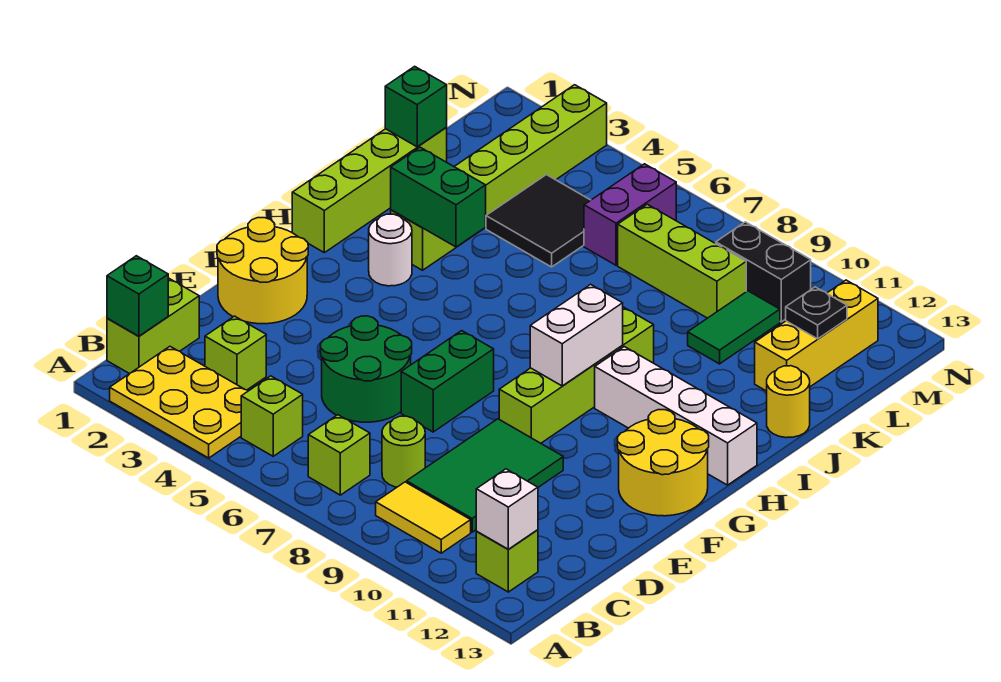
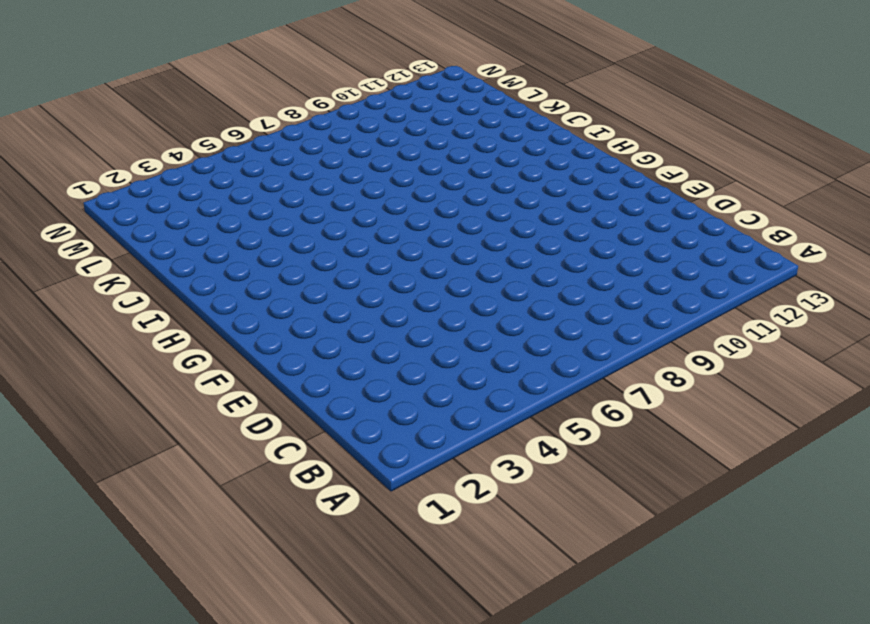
none -> yellow 2x3 plate [110,347,248,458]
none -> lime 1x2 brick [107,278,199,374]
none -> lime 1x1 brick [241,376,303,456]
none -> lime 1x1 brick [308,415,370,495]

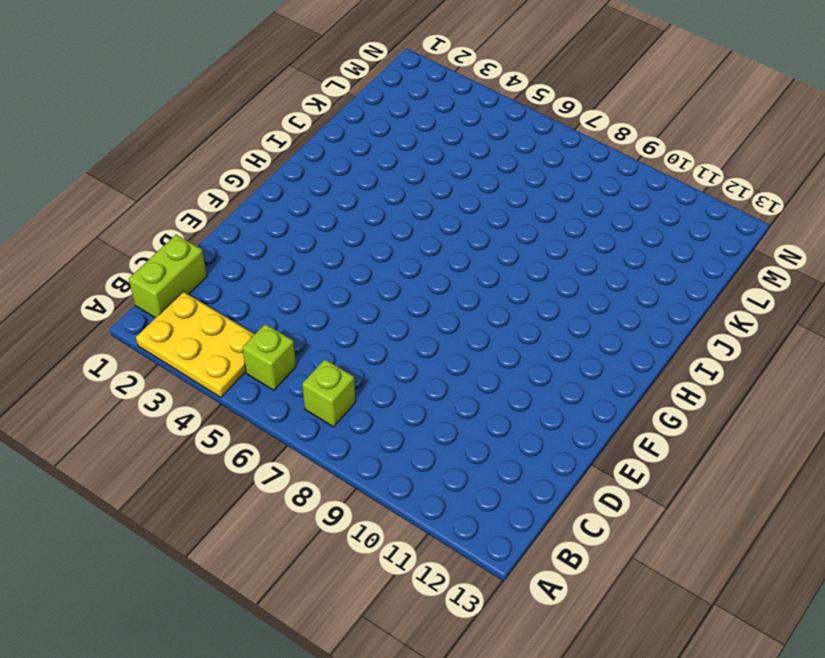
none -> yellow 1x2 tile [376,482,471,553]
none -> lime 1x1 brick [476,530,538,592]
none -> lime 1x1 brick [205,316,266,390]
none -> lime 1x1 round brick [382,416,425,487]

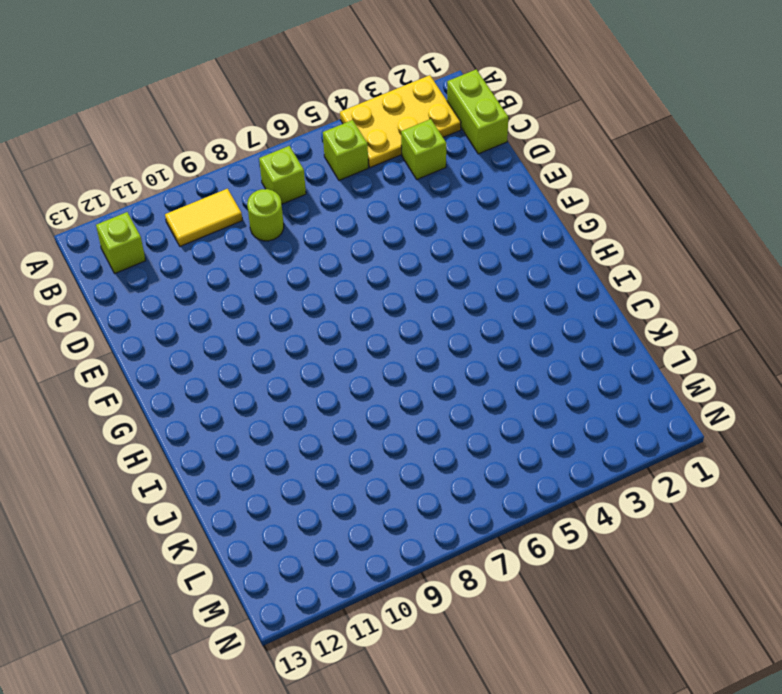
none -> green 2x3 tile [407,419,563,532]
none -> green 2x2 round brick [320,316,412,422]
none -> yellow 2x2 round brick [217,218,308,324]
none -> green 1x2 brick [401,331,494,432]

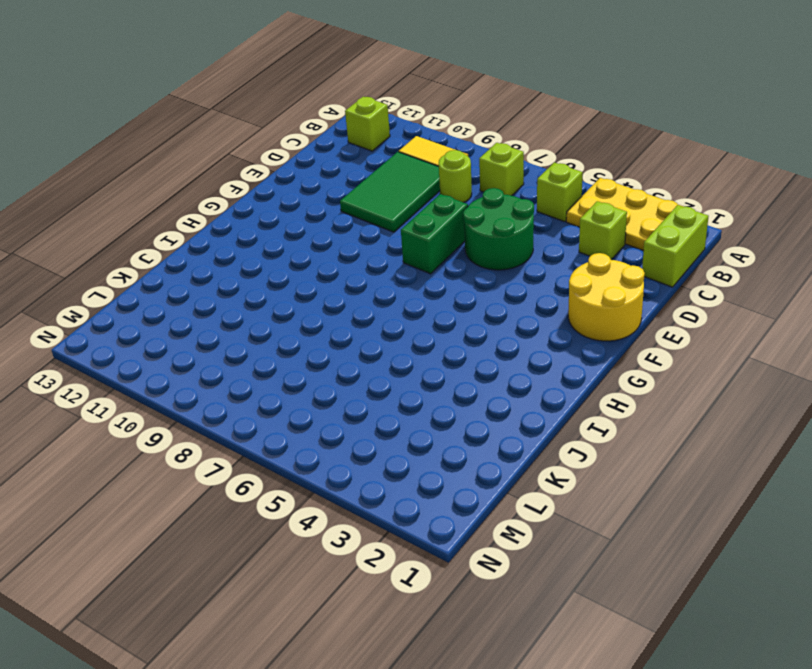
none -> lime 1x4 brick [499,307,654,443]
none -> yellow 2x2 round brick [617,410,709,516]
none -> lime 1x4 brick [292,128,447,253]
none -> white 1x1 round brick [369,214,412,286]

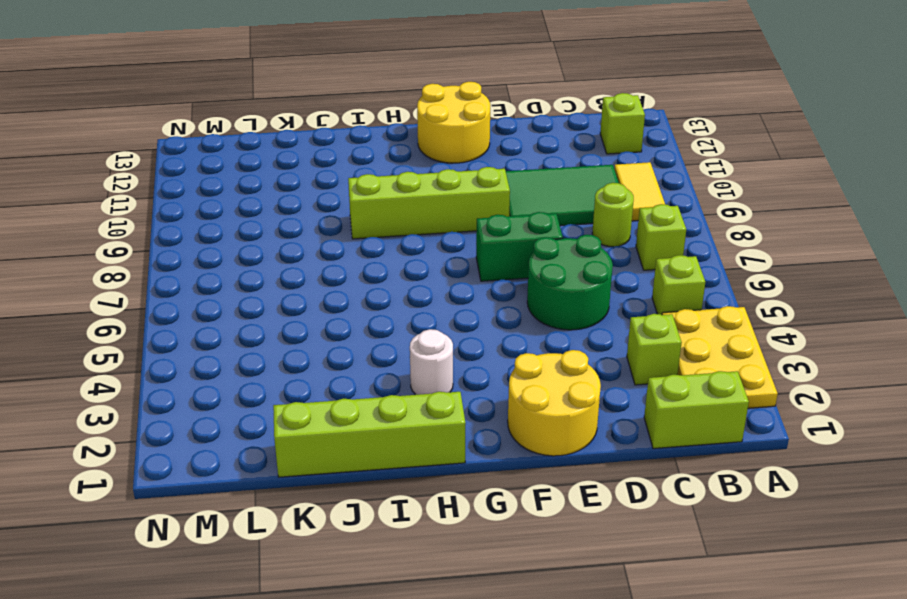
none -> white 1x4 brick [595,347,757,485]
none -> lime 1x6 brick [391,85,607,270]
none -> yellow 1x1 round brick [767,366,810,438]
none -> black 2x2 tile [486,175,590,267]

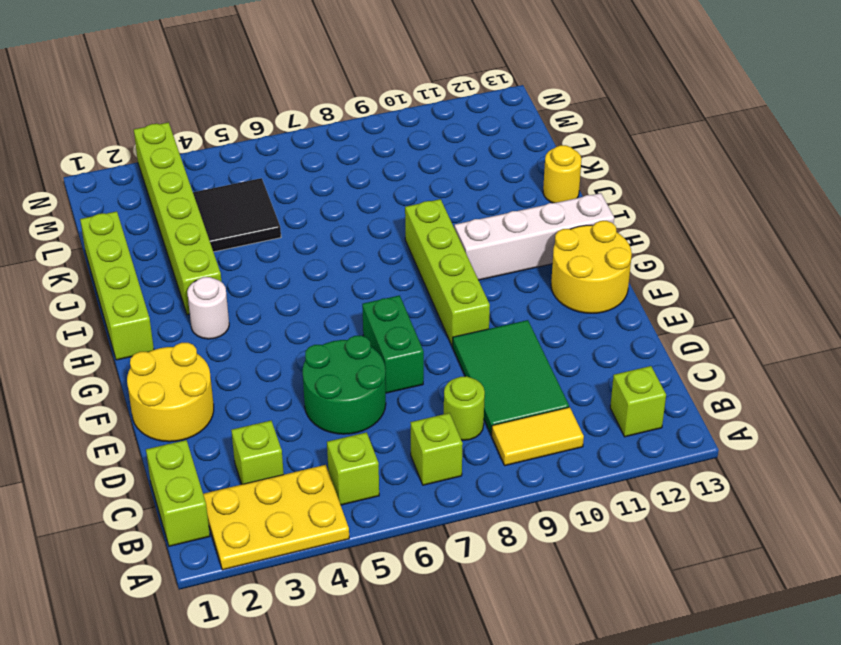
none -> green 1x2 tile [688,291,780,364]
none -> yellow 1x3 brick [755,280,878,391]
none -> purple 1x2 brick [584,164,676,265]
none -> lime 1x3 brick [618,204,746,318]

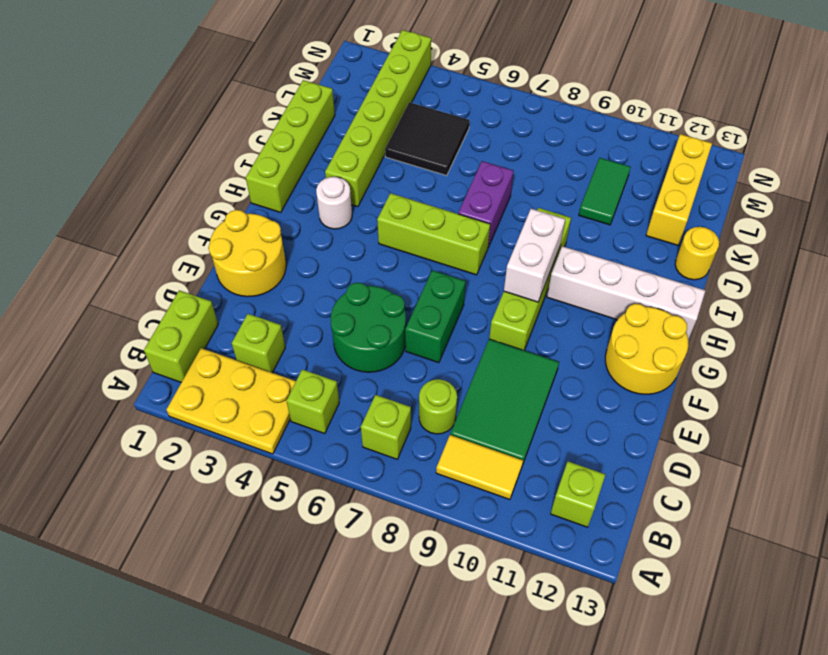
lime 1x3 brick [377,193,490,275] -> lime 1x3 brick moved to [618,204,746,318]
purple 1x2 brick [458,161,513,247] -> purple 1x2 brick moved to [584,164,676,265]
none -> black 1x2 brick [716,222,811,322]
none -> green 1x1 brick [107,256,168,336]
none -> white 1x1 brick [476,469,538,549]
none -> green 1x2 brick [391,147,486,247]

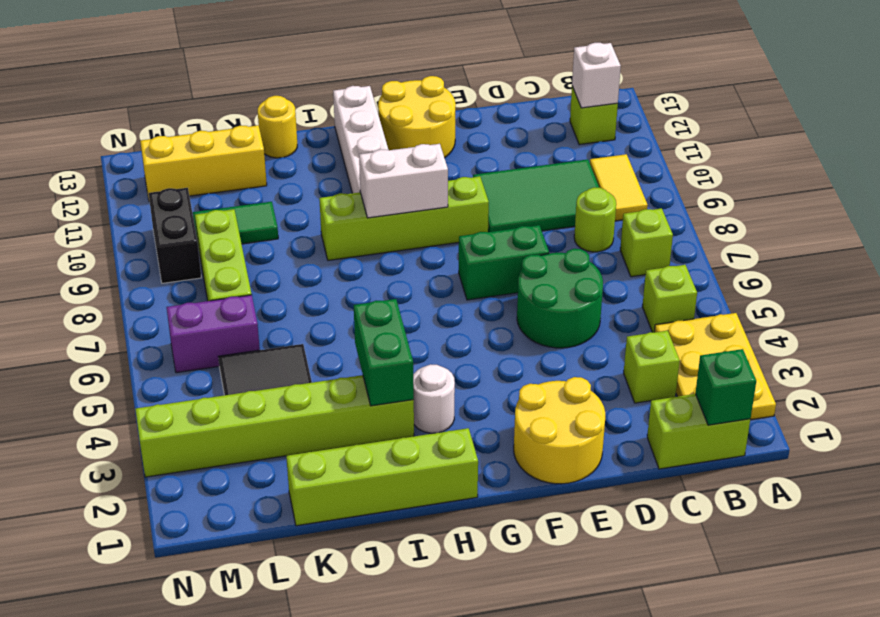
none -> green 1x1 brick [385,66,447,147]
none -> black 1x1 plate [786,287,847,339]

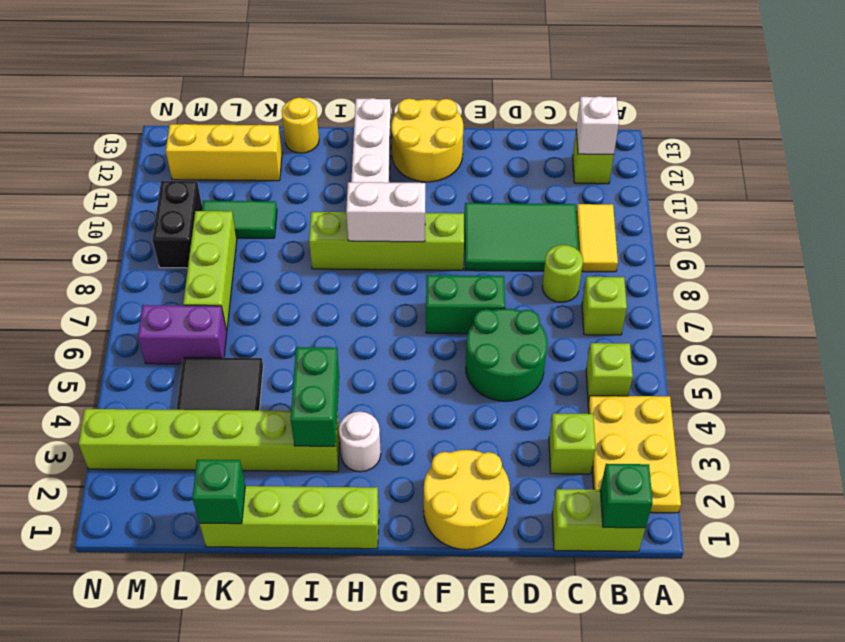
none -> black 1x1 plate [786,287,847,339]

